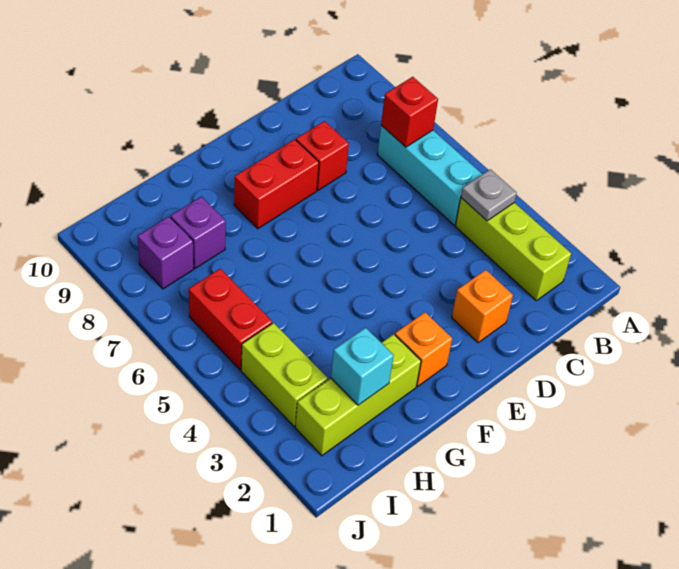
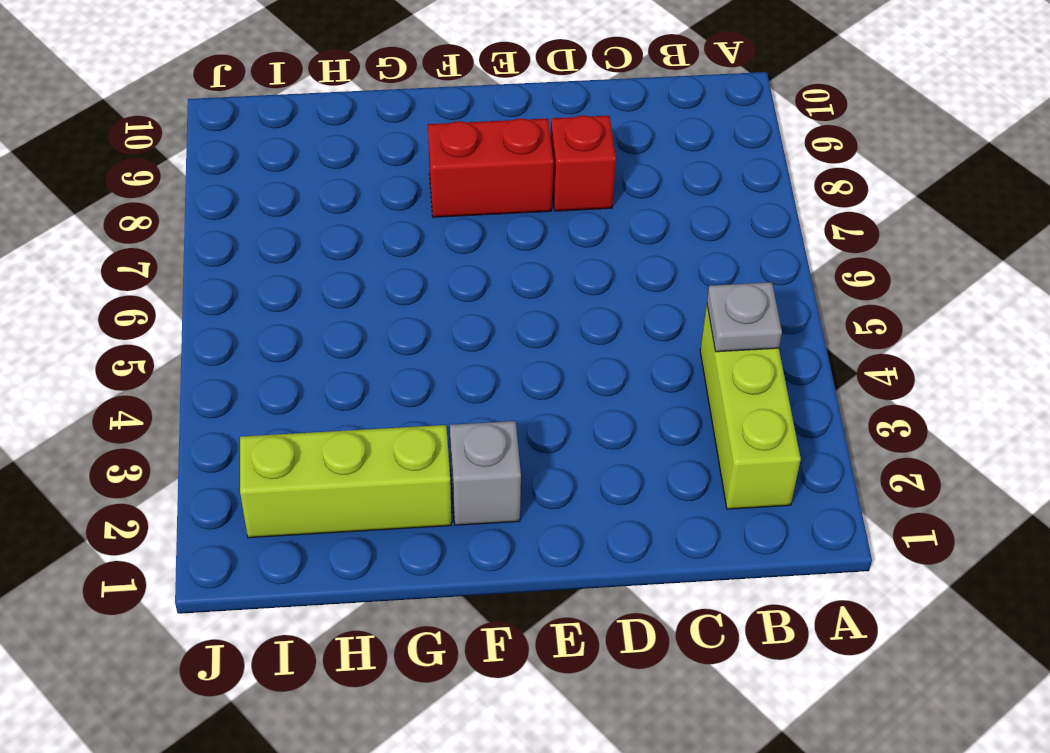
grey 1x1 brick [450,421,521,525] -> orange 1x1 brick [395,312,452,386]
none -> cyan 1x3 brick [377,125,482,225]
none -> orange 1x1 brick [452,270,513,343]
none -> purple 1x1 brick [171,197,226,268]

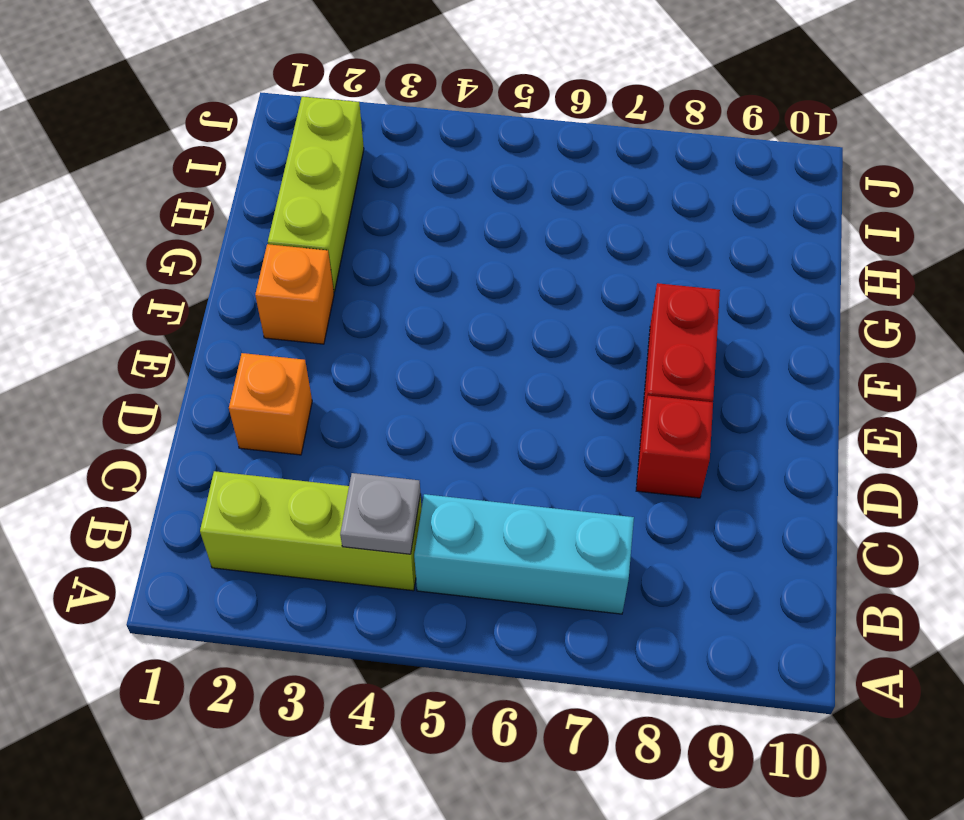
none -> purple 1x1 brick [171,197,226,268]
none -> lime 1x2 brick [241,323,328,426]
none -> red 1x2 brick [189,269,272,370]

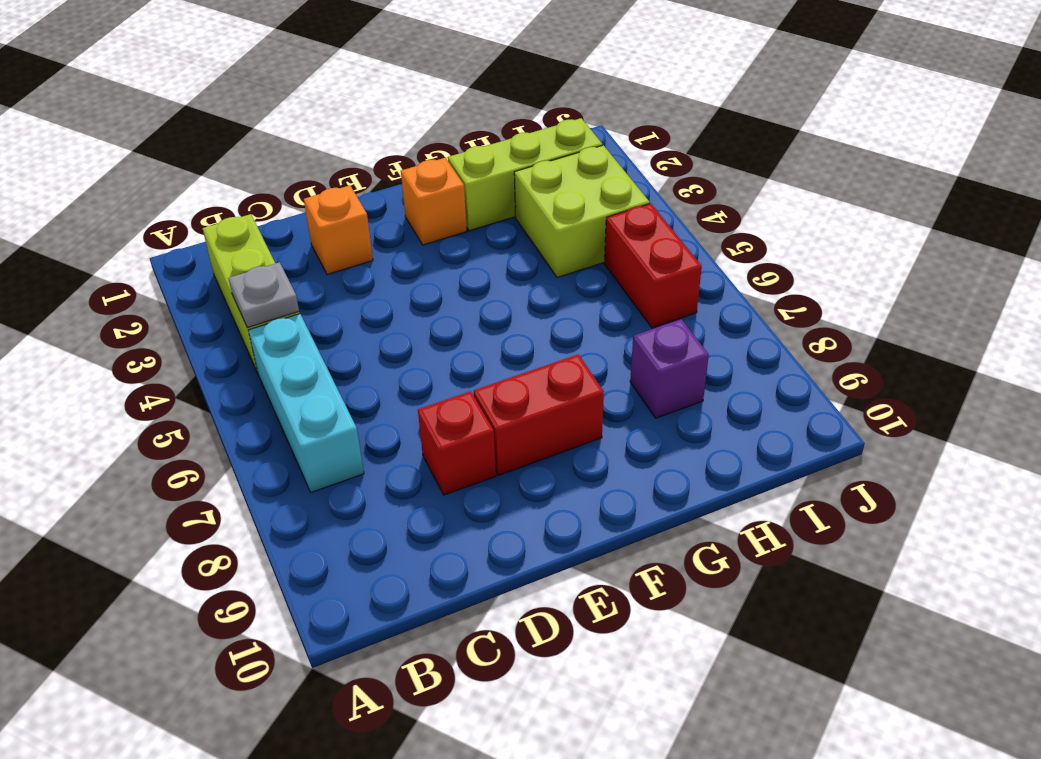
lime 2x2 brick [514,145,650,278] -> lime 1x2 brick [241,323,328,426]
none -> purple 1x1 brick [138,217,194,289]
none -> red 1x1 brick [381,77,438,147]
none -> cyan 1x1 brick [331,328,394,405]

